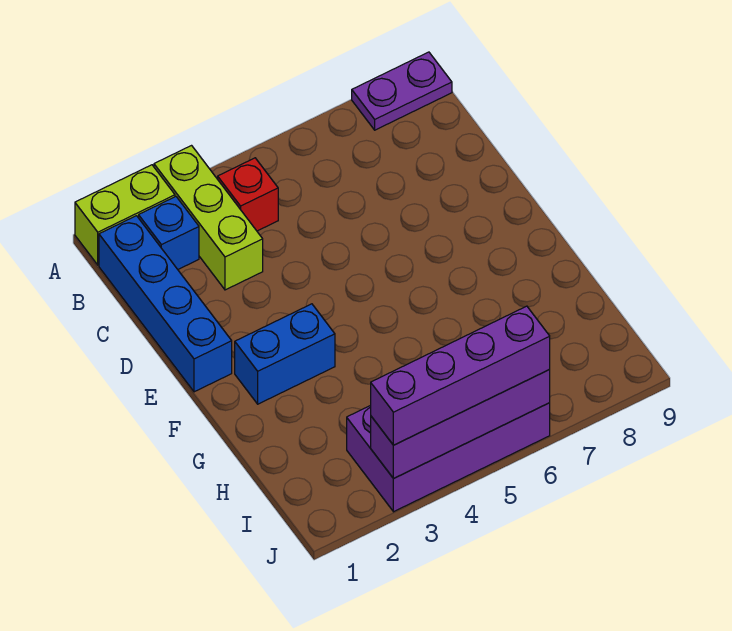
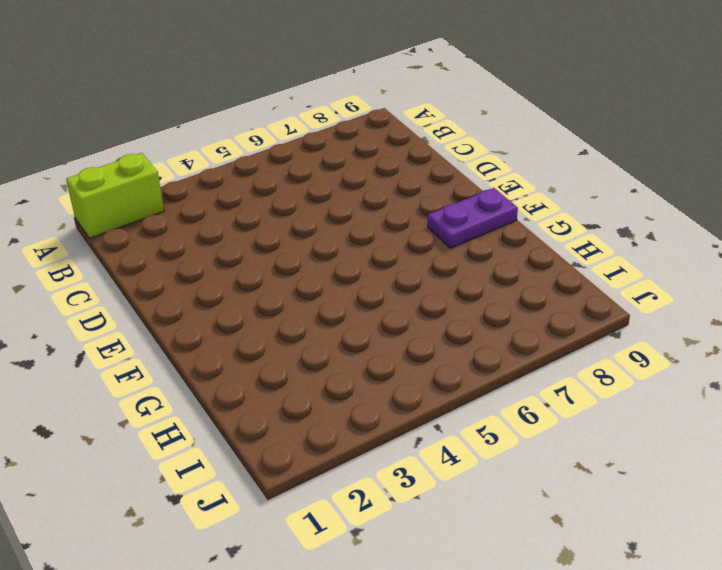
purple 1x2 plate [427,188,518,248] -> purple 1x2 plate moved to [352,52,452,130]
none -> lime 1x3 brick [154,146,263,290]
none -> blue 1x4 brick [99,216,232,392]

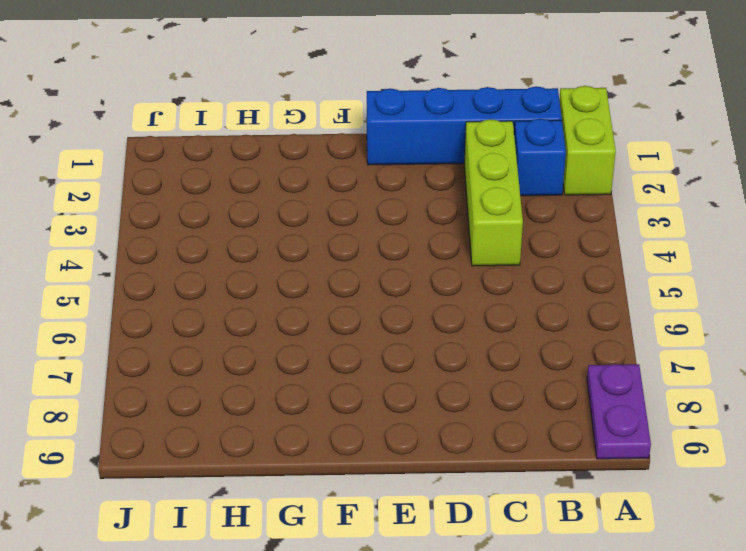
lime 1x3 brick [464,119,523,266] -> lime 1x3 brick turned to [154,146,263,290]
none -> red 1x1 brick [218,158,278,231]
none -> blue 1x2 brick [235,304,335,404]

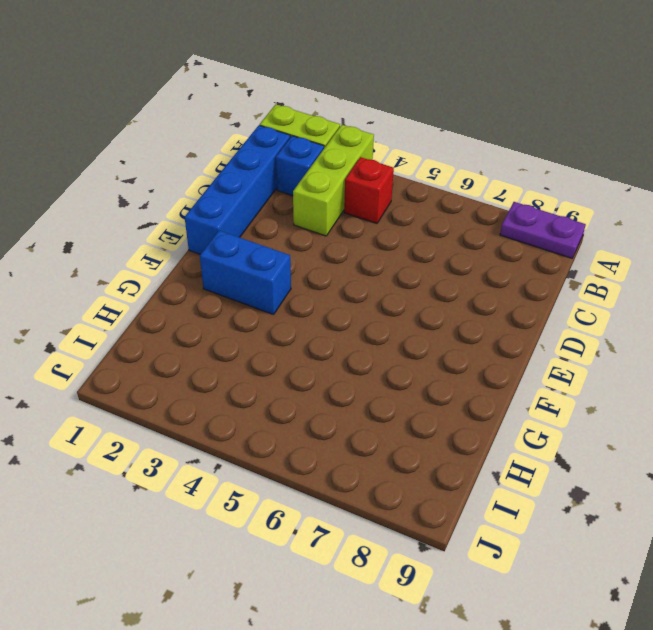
none -> purple 2x4 brick [347,403,550,512]
none -> purple 1x4 brick [371,370,550,479]

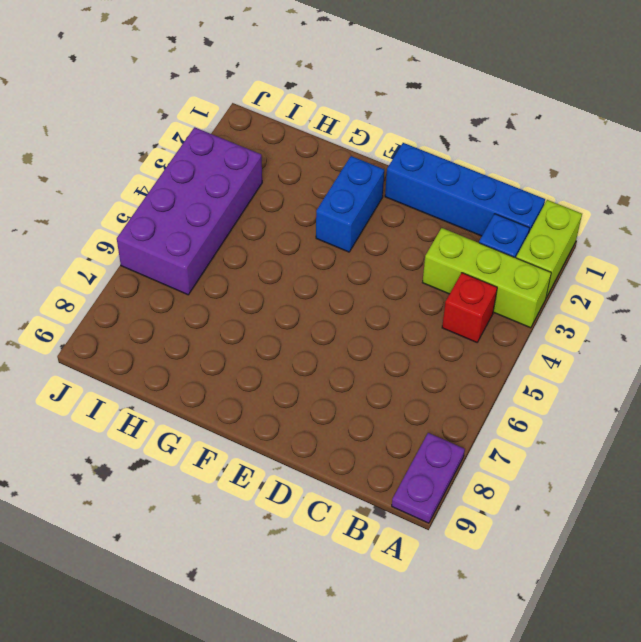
none -> purple 1x4 brick [371,370,550,479]
none -> purple 1x4 brick [371,306,550,445]

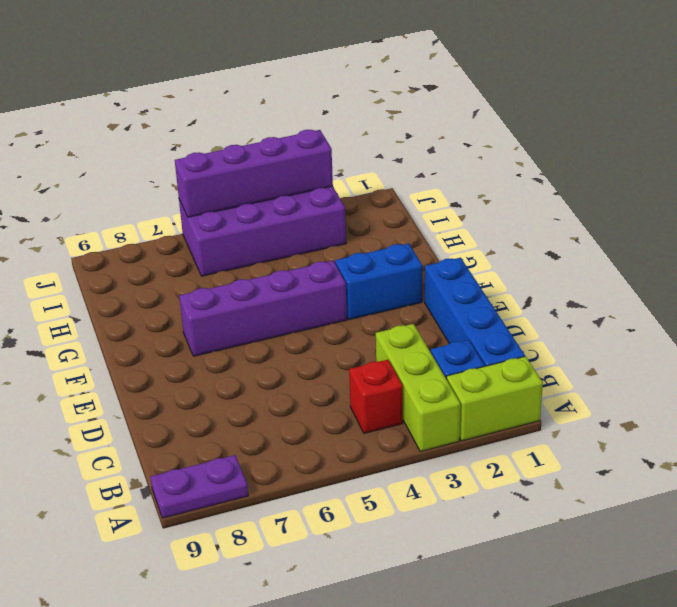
purple 1x4 brick [179,261,347,356] -> purple 1x4 brick moved to [371,306,550,445]

